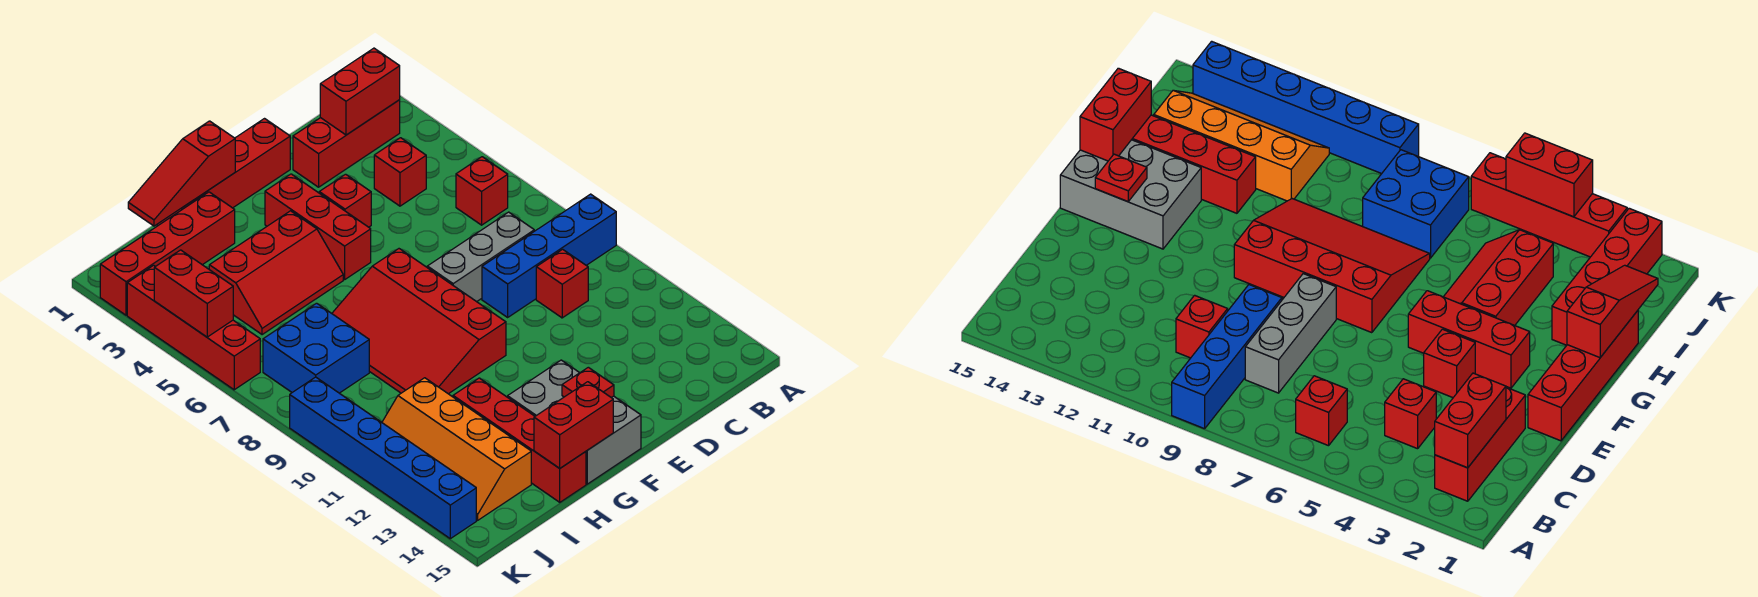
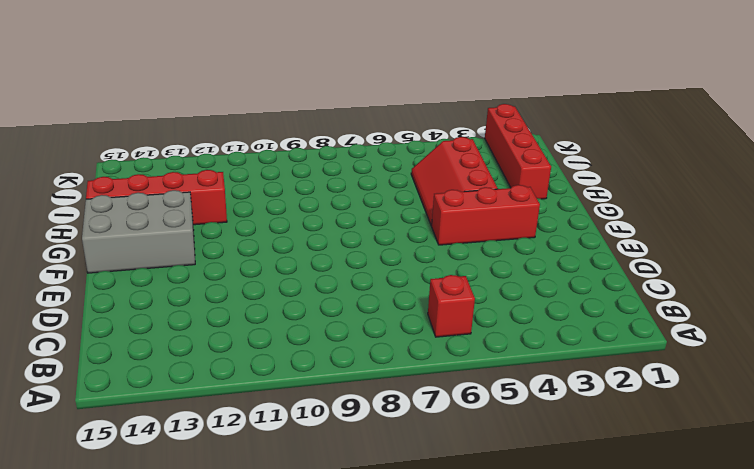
none -> blue 1x4 brick [482,194,616,317]
none -> red 1x3 brick [293,100,400,187]
none -> red 1x1 brick [374,138,426,206]

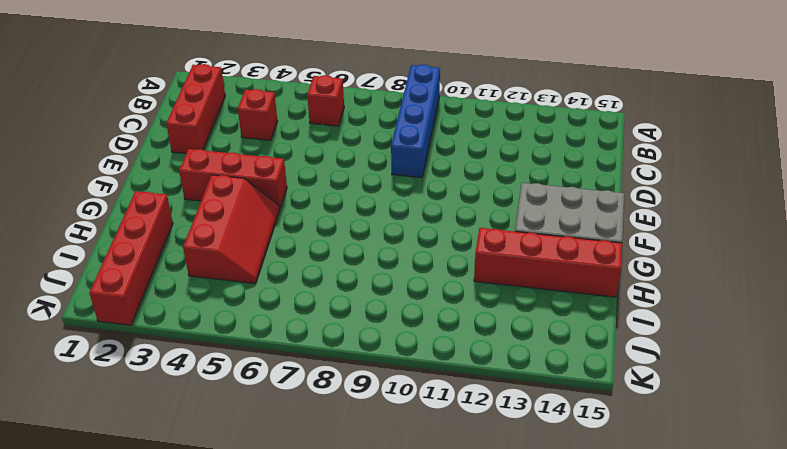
none -> grey 1x3 brick [427,212,534,302]
none -> red 1x1 brick [536,249,588,318]
none -> red 1x4 brick [157,119,290,225]

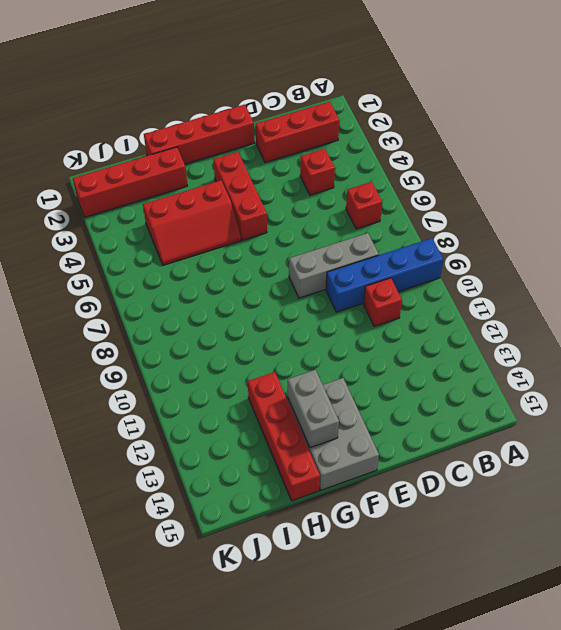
grey 1x2 brick [287,370,339,448] -> none
none -> red 1x1 brick [319,174,371,227]
none -> red 3x4 slope [332,249,506,394]
none -> blue 2x2 brick [263,303,369,393]

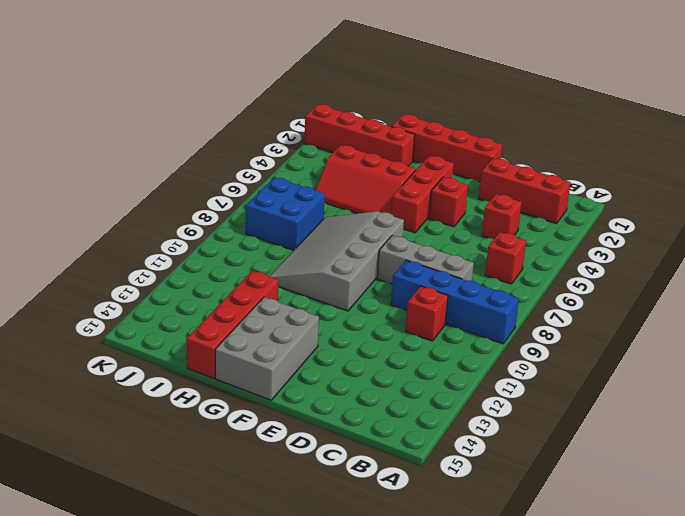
grey 3x4 slope [269,211,404,311] -> red 3x4 slope [332,249,506,394]
none -> orange 2x4 slope [382,378,531,520]
none -> red 1x4 brick [127,265,260,390]
none -> blue 1x6 brick [290,377,476,539]

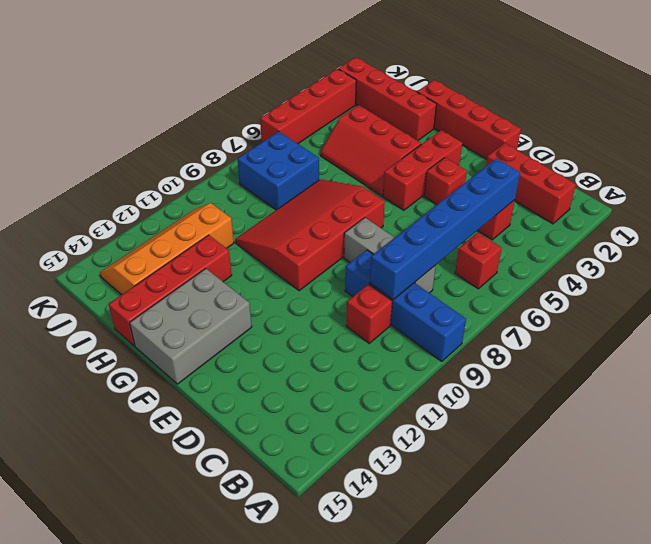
blue 1x6 brick [370,159,520,299] -> blue 1x6 brick moved to [290,377,476,539]
none -> red 1x2 brick [320,48,400,135]
none -> red 1x1 plate [562,367,614,398]
none -> red 1x3 slope [128,121,235,226]

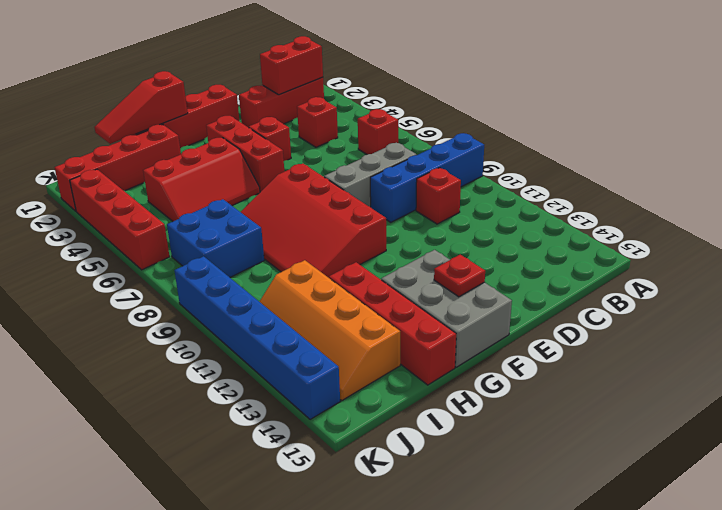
none -> red 1x2 brick [534,382,613,468]
none -> red 1x2 brick [154,250,233,337]

